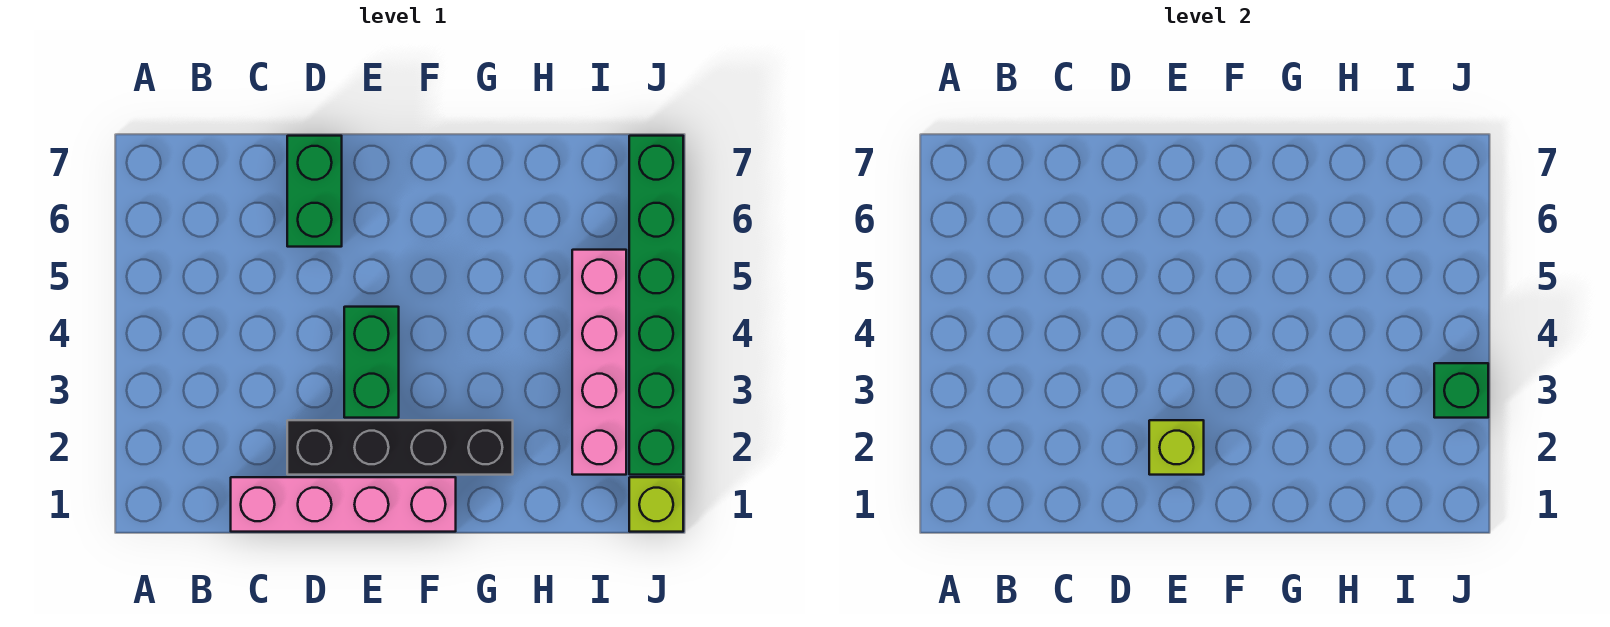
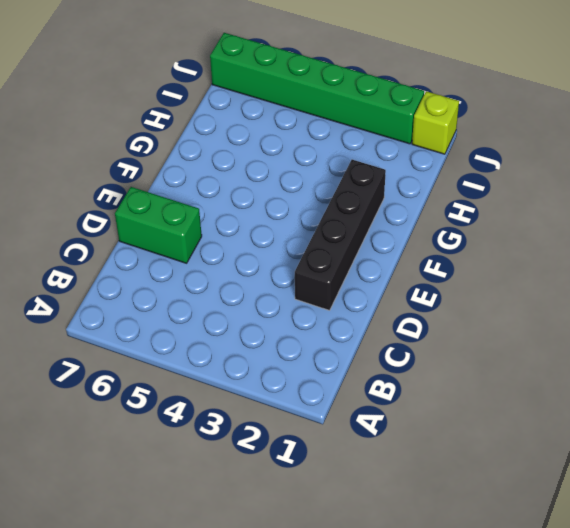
none -> pink 1x4 brick [231,477,456,532]
none -> green 1x2 brick [344,307,399,418]

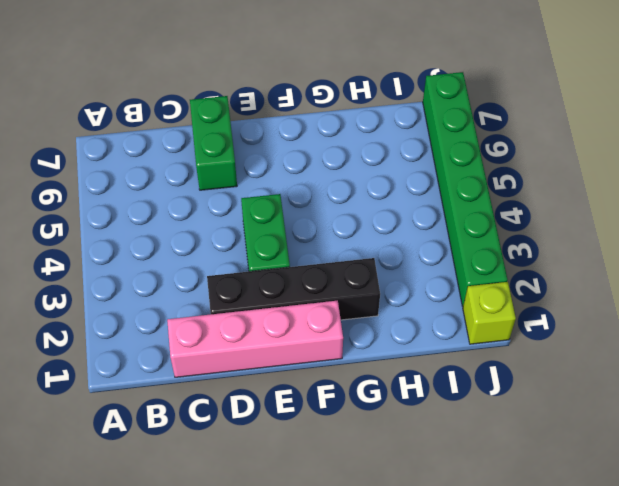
none -> pink 1x4 brick [572,250,626,475]
none -> lime 1x1 brick [1149,420,1204,475]

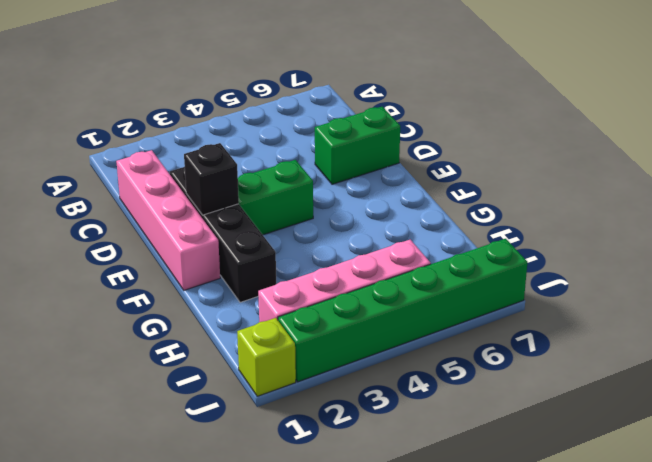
black 1x1 brick [184,143,239,215] -> lime 1x1 brick [1149,420,1204,475]
none -> green 1x1 brick [1434,363,1488,418]

